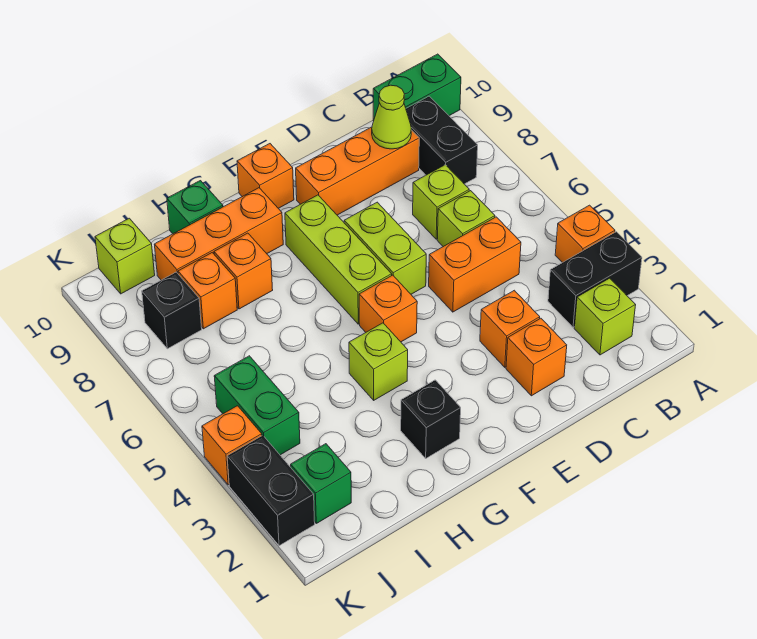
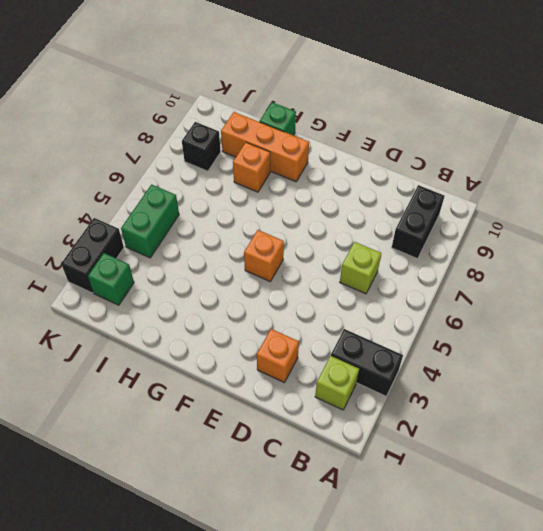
none -> orange 1x1 brick [555,205,615,263]
none -> green 1x2 brick [373,54,461,121]
none -> orange 1x2 brick [429,217,521,312]

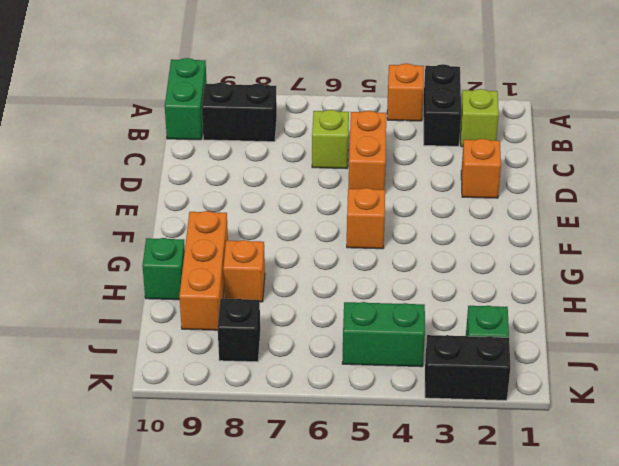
none -> lime 1x1 brick [413,165,469,239]
none -> orange 1x3 brick [296,127,419,215]
none -> orange 1x1 brick [480,290,540,367]

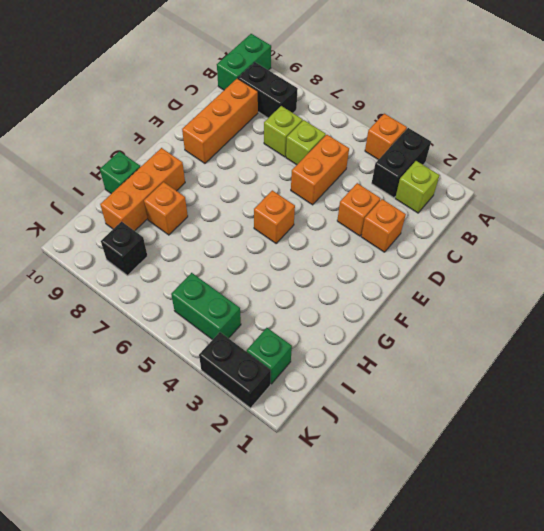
none -> lime 1x2 brick [344,202,426,294]
none -> lime 1x3 brick [285,195,392,324]
none -> orange 1x1 brick [237,144,294,208]

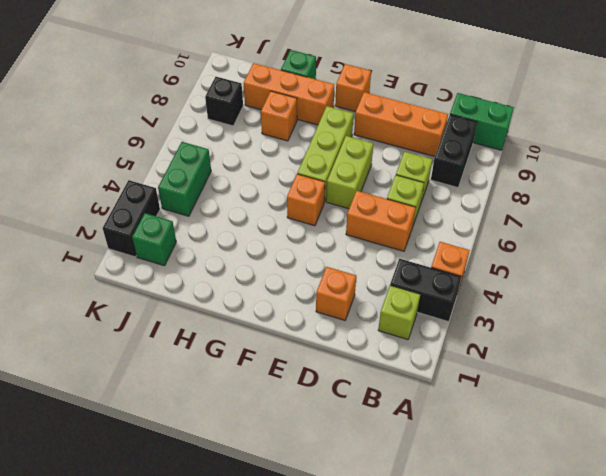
none -> orange 1x1 brick [480,290,540,367]
none -> black 1x1 brick [401,380,461,458]
none -> lime 1x1 brick [349,323,408,400]

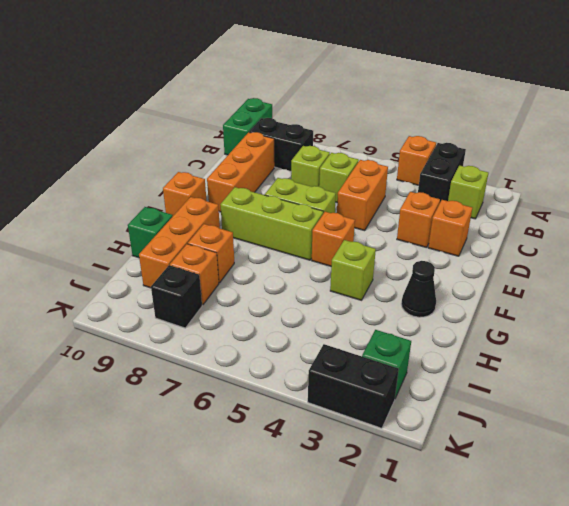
black 1x1 cone [401,261,436,317] -> black 1x1 brick [401,380,461,458]
none -> green 1x2 brick [214,356,300,455]
none -> lime 1x1 brick [95,218,155,294]
none -> orange 1x1 brick [202,406,262,485]

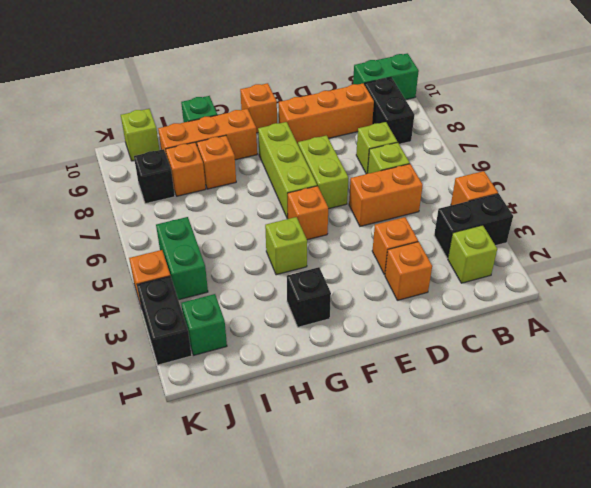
none -> lime 1x1 cone [372,85,411,149]

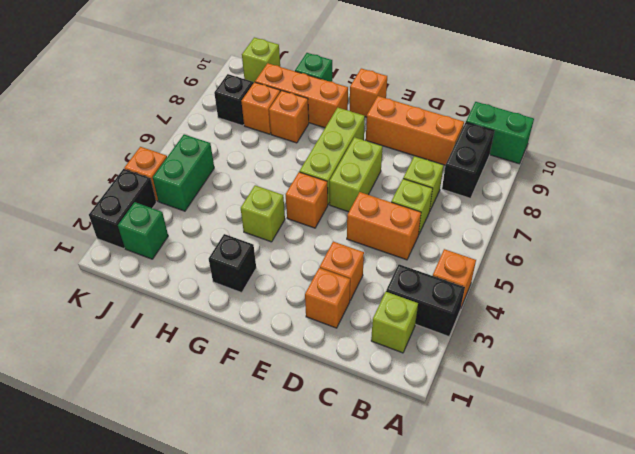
none -> lime 1x1 cone [372,85,411,149]

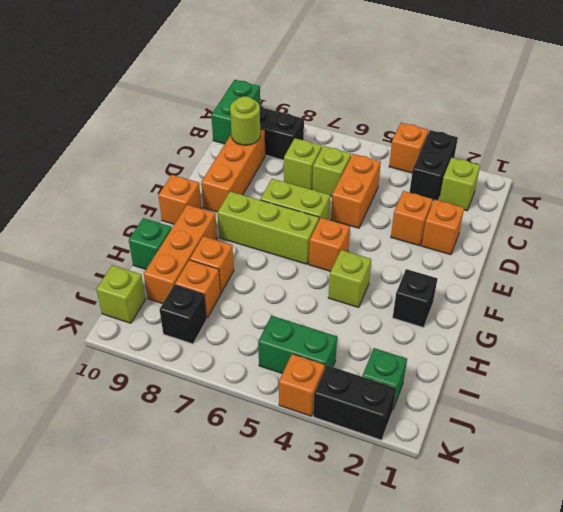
lime 1x1 round brick [230,96,260,145] -> lime 1x1 cone [372,85,411,149]

